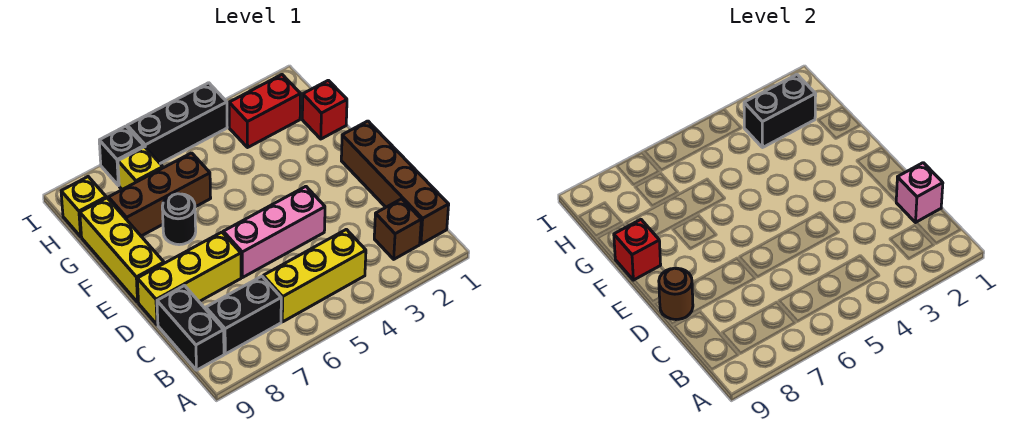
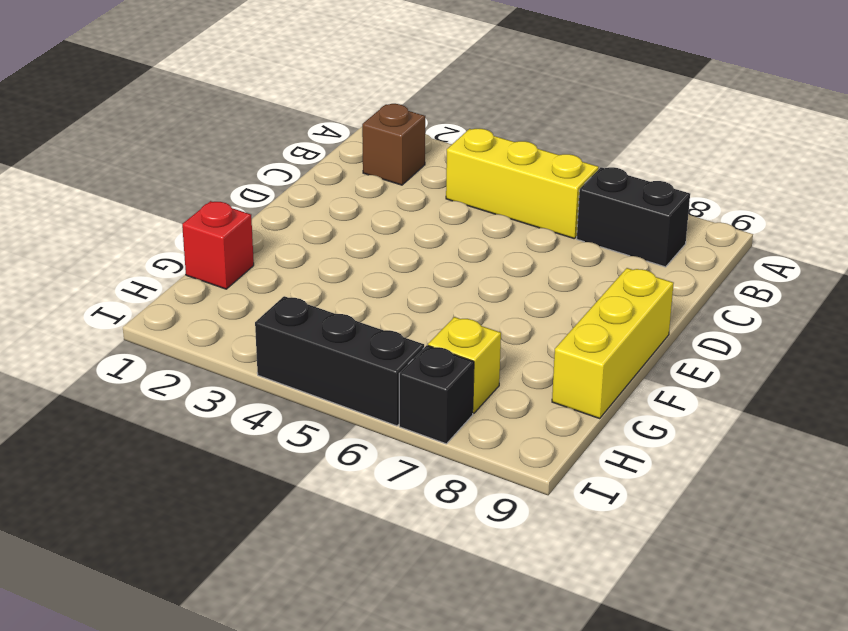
none -> brown 1x4 brick [341,121,449,244]
none -> black 1x2 brick [157,286,224,370]
none -> pink 1x3 brick [223,186,325,278]

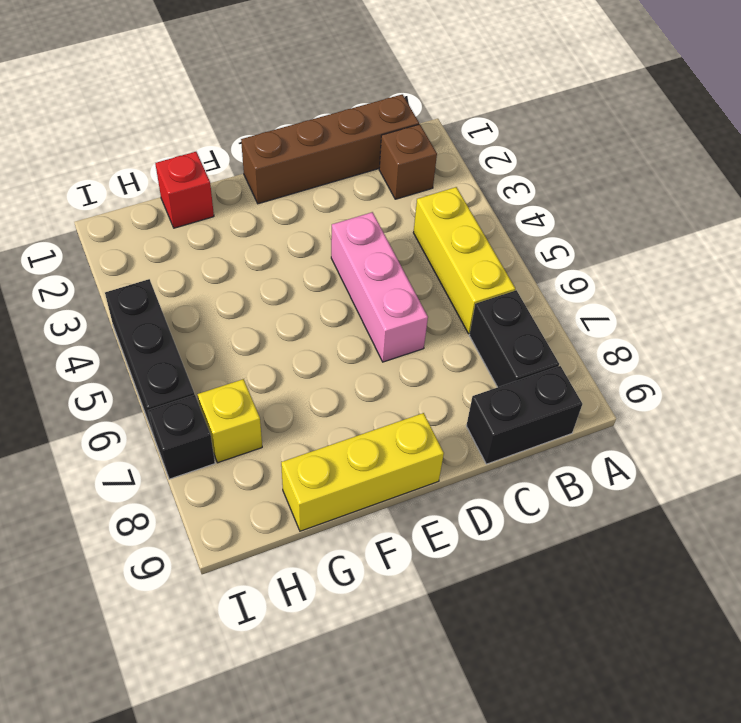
none -> yellow 1x3 brick [137,232,241,325]
none -> black 1x1 round brick [162,194,196,245]
none -> brown 1x3 brick [108,153,211,236]

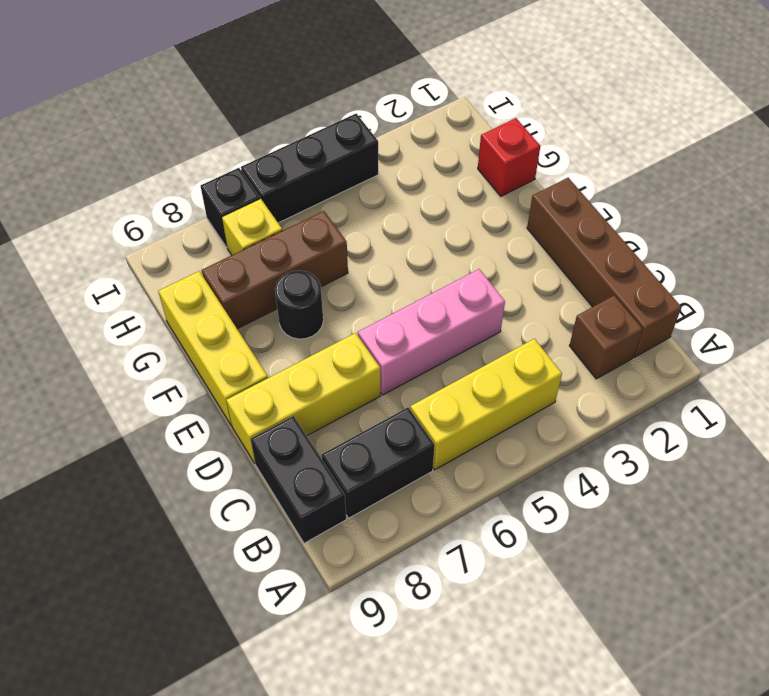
none -> red 1x2 brick [229,75,301,147]
none -> yellow 1x1 brick [61,177,106,237]
none -> pink 1x1 brick [896,163,943,222]

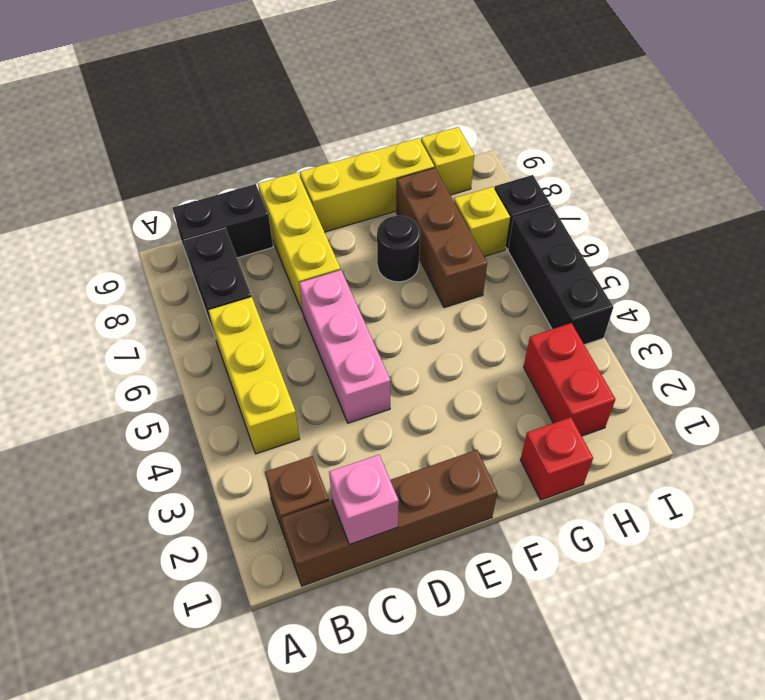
none -> brown 1x1 round brick [659,268,693,320]
none -> red 1x1 brick [614,220,661,280]
none -> black 1x2 brick [744,75,816,147]

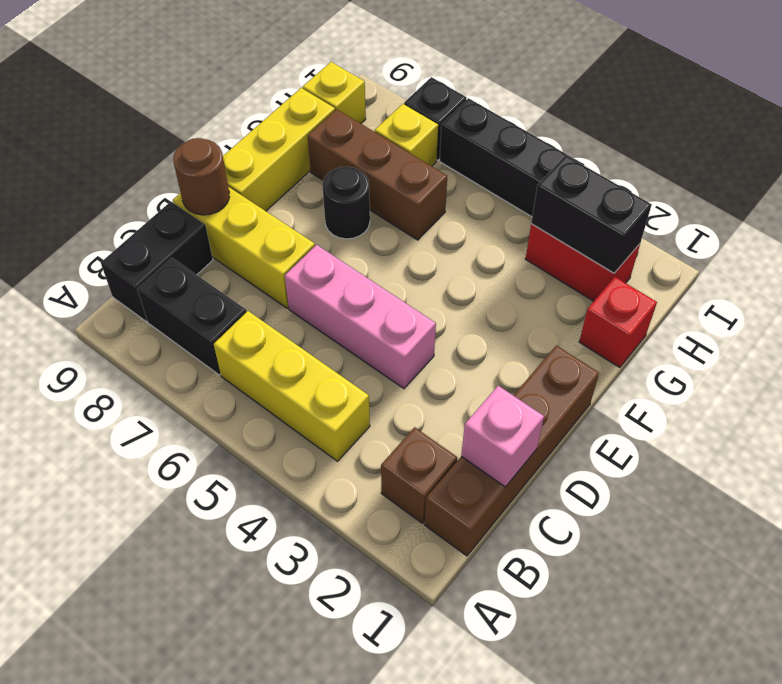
none -> red 1x1 brick [614,220,661,280]

